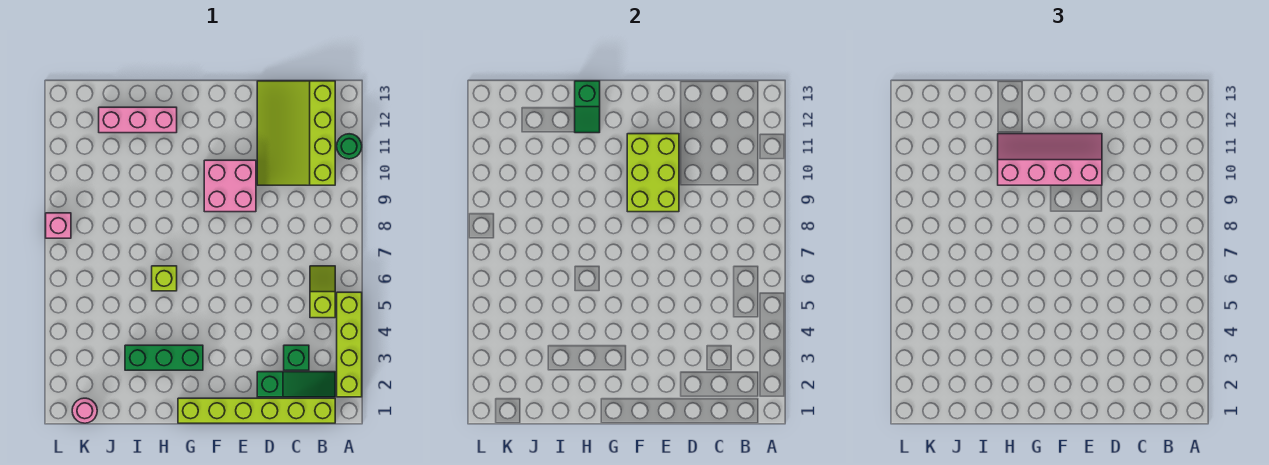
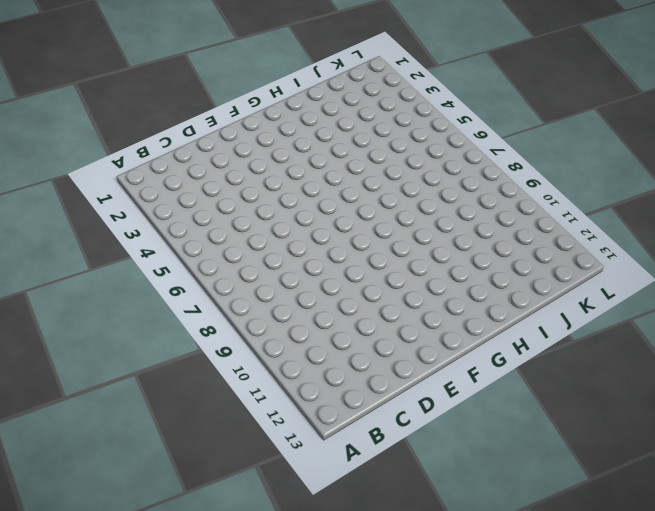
none -> lime 1x4 brick [337,292,362,397]
none -> green 1x1 round brick [337,134,362,159]
none -> lime 1x6 brick [178,398,335,423]

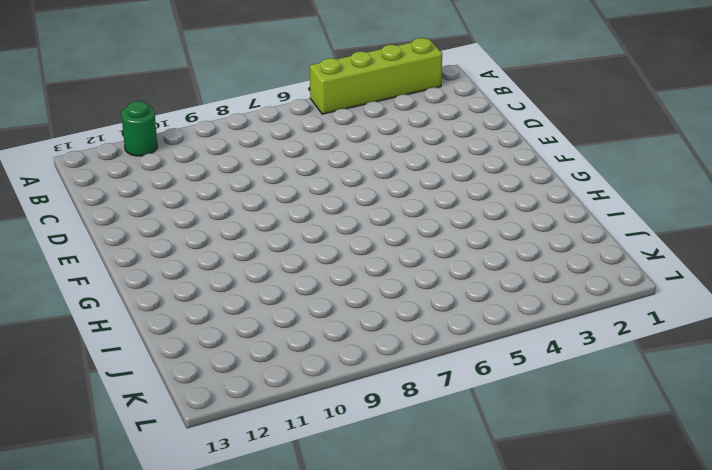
none -> lime 1x6 brick [178,398,335,423]
none -> green 1x3 slope [257,372,335,397]
none -> lime 1x2 slope [310,266,335,318]

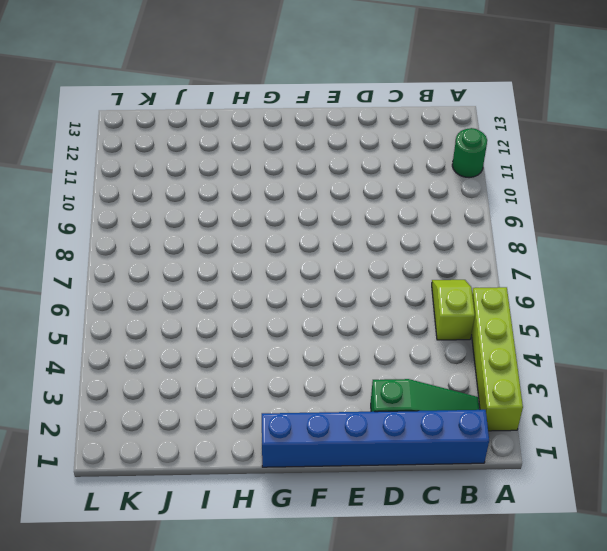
blue 1x6 brick [262,410,489,467] -> lime 1x6 brick [178,398,335,423]
none -> lime 3x4 slope [257,81,335,185]
none -> green 1x1 brick [284,345,309,370]
none -> pink 2x2 brick [204,160,256,212]

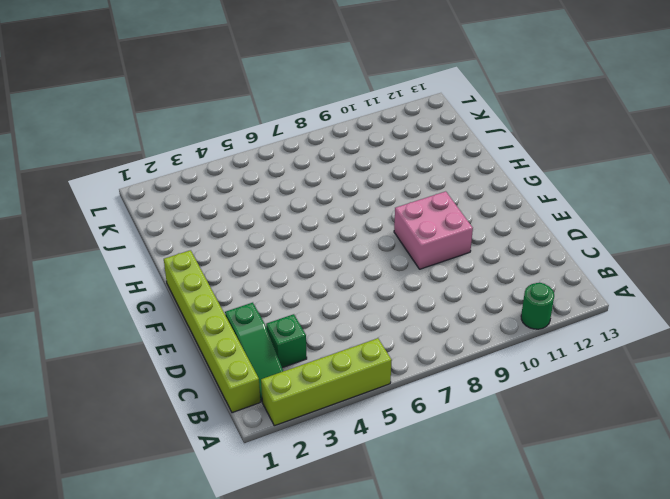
none -> lime 1x2 slope [310,266,335,318]
none -> lime 3x4 slope [257,81,335,185]
none -> green 1x3 brick [125,345,203,370]

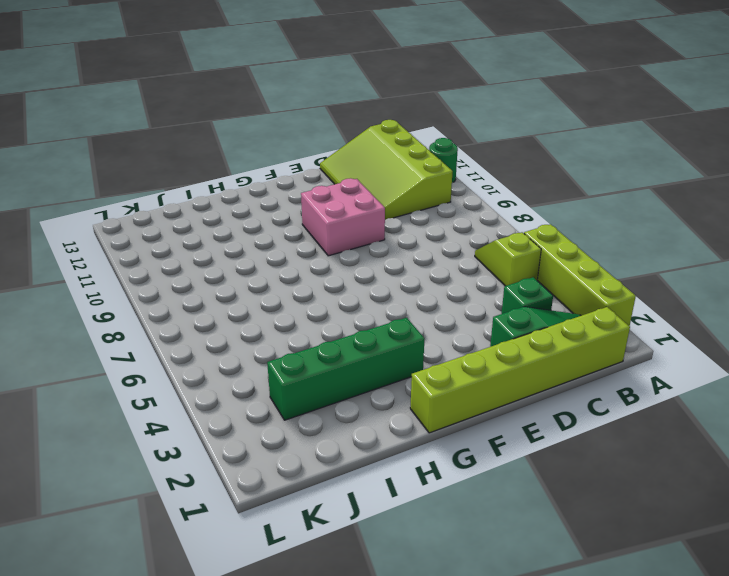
green 1x4 brick [267,318,425,420] -> green 1x3 brick [125,345,203,370]
none -> lime 1x1 brick [152,266,177,291]
none -> pink 1x3 brick [99,107,177,133]
none -> pink 1x1 round brick [72,398,97,423]

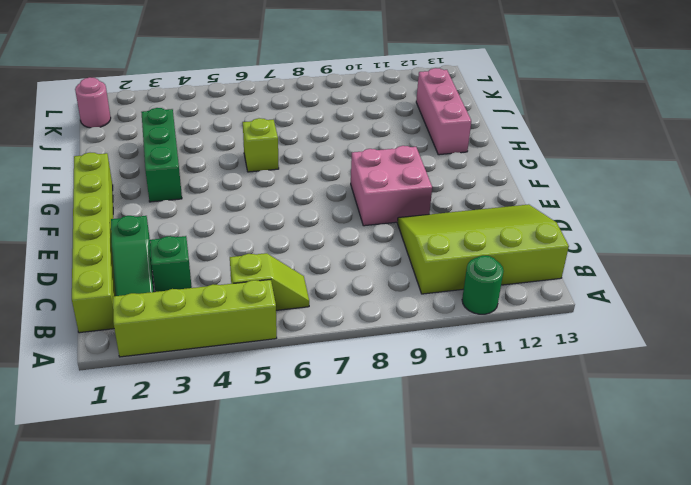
none -> pink 1x1 brick [46,213,71,238]
none -> lime 2x3 brick [627,134,679,212]
none -> green 1x2 slope [575,81,600,133]

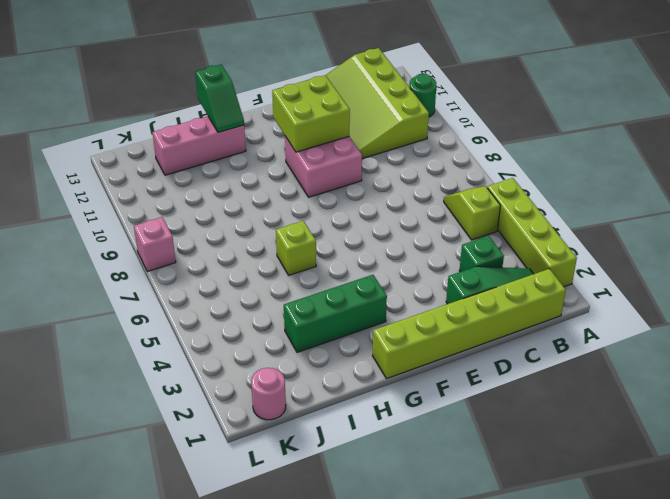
lime 2x2 brick [272,75,350,152] -> lime 2x3 brick [627,134,679,212]
none -> pink 2x4 slope [998,134,1102,185]

